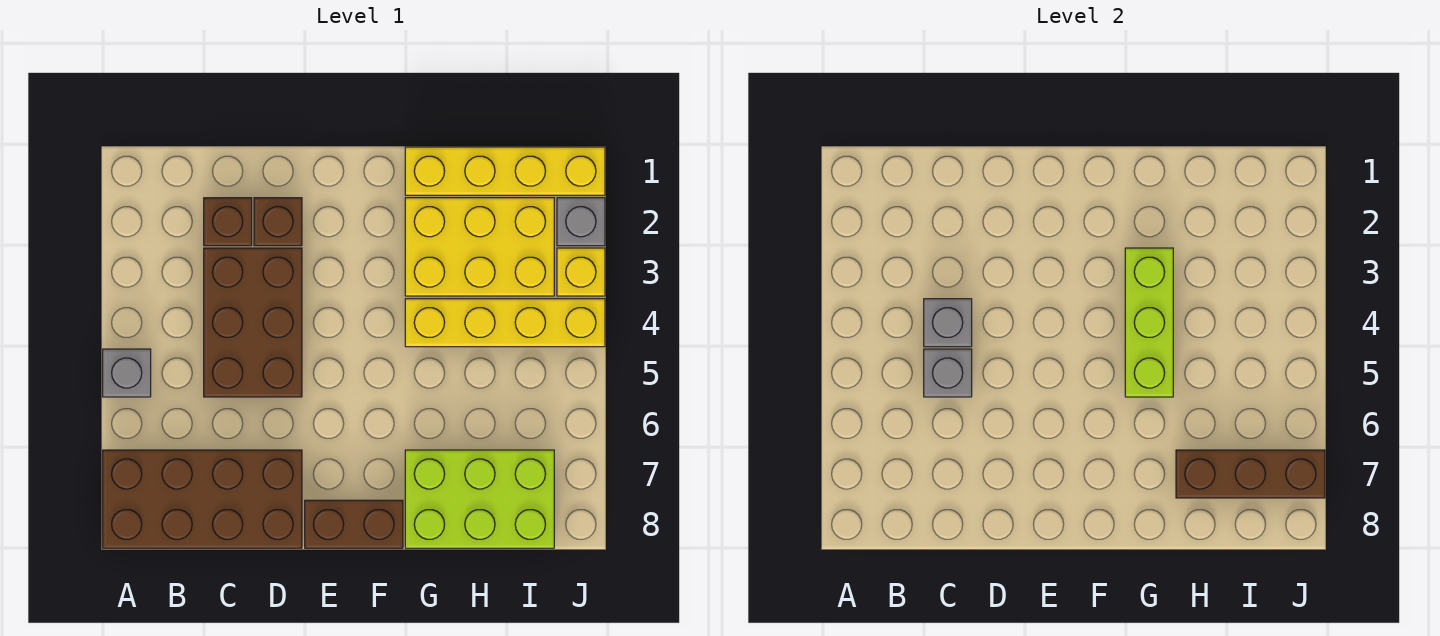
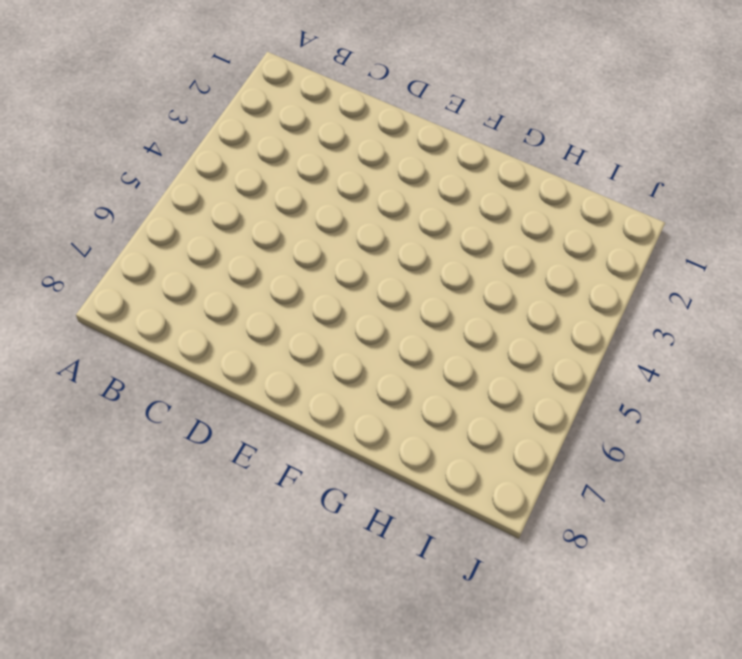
none -> grey 1x1 brick [103,349,151,397]
none -> brown 2x4 brick [103,450,302,548]
none -> brown 1x1 brick [204,198,252,246]

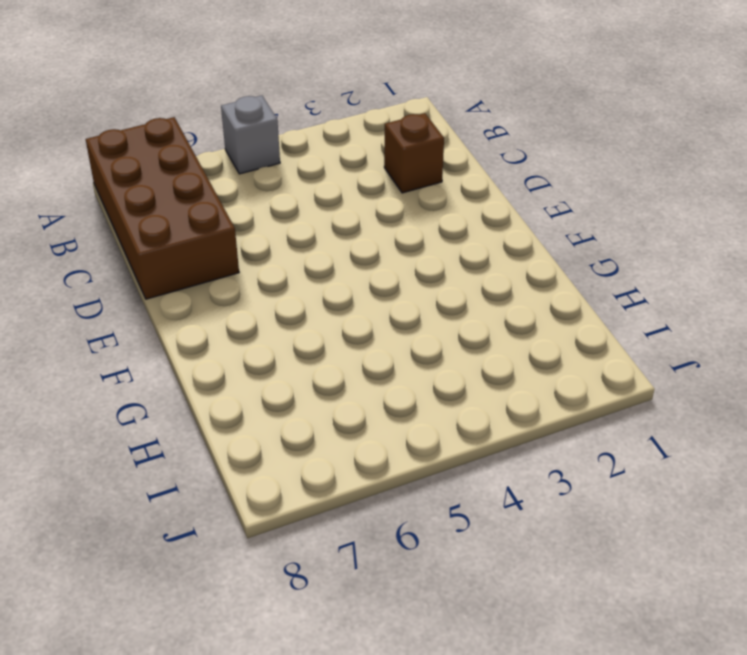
none -> brown 2x3 brick [204,248,302,397]
none -> brown 1x1 brick [254,198,302,246]
none -> brown 1x2 brick [305,500,403,548]

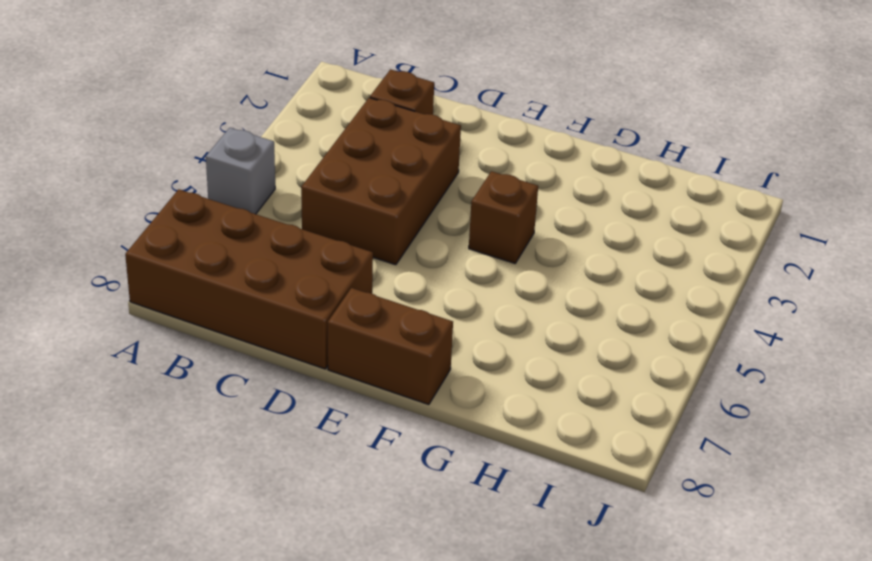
brown 1x1 brick [469,171,538,263] -> brown 1x1 brick moved to [254,198,302,246]
none -> yellow 1x4 brick [405,147,605,195]
none -> yellow 2x3 brick [405,198,554,296]
none -> yellow 1x4 brick [405,299,605,347]

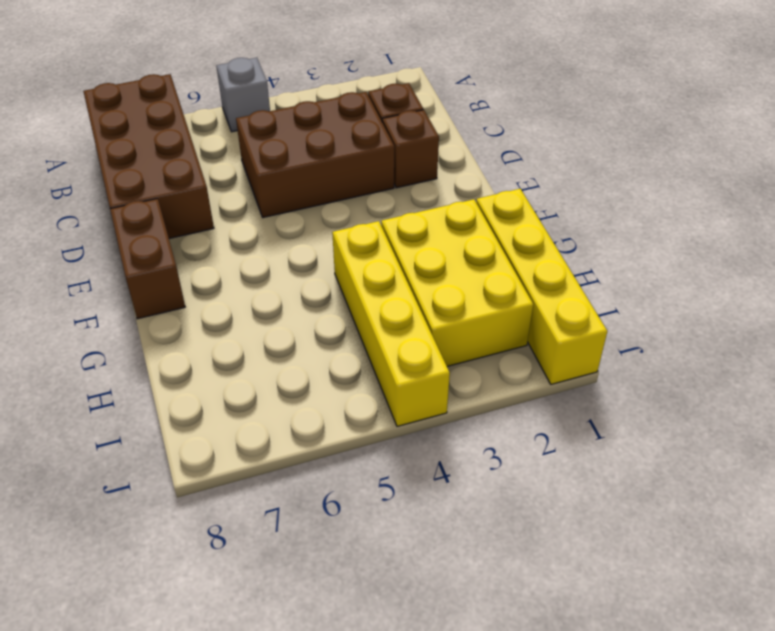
none -> lime 2x3 brick [405,450,554,548]
none -> grey 1x1 brick [557,198,605,246]
none -> yellow 1x1 brick [557,248,605,296]

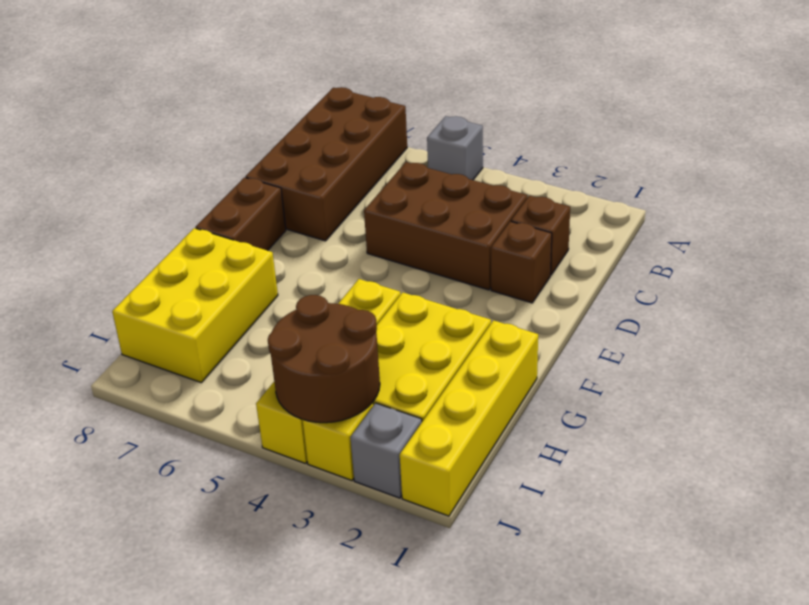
yellow 2x3 brick [112,228,278,383] -> lime 2x3 brick [405,450,554,548]
brown 2x2 round brick [268,295,380,423] -> none
none -> grey 1x1 brick [924,299,972,347]
none -> grey 1x1 brick [924,349,972,397]
none -> lime 1x3 brick [1125,248,1173,397]

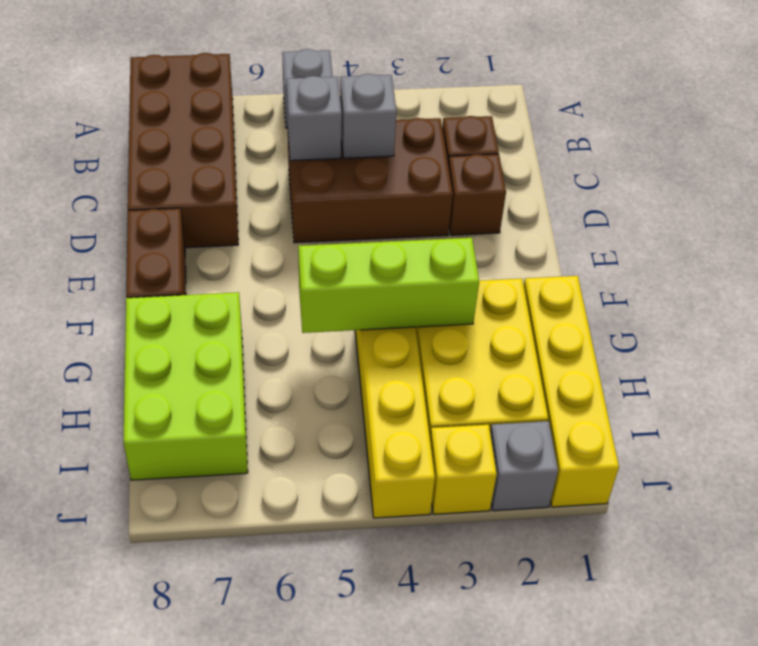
none -> brown 1x3 brick [1176,450,1325,498]

